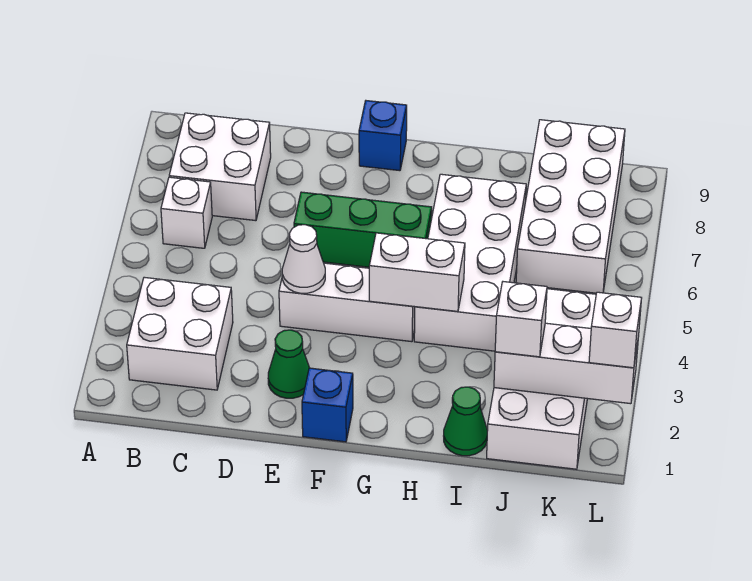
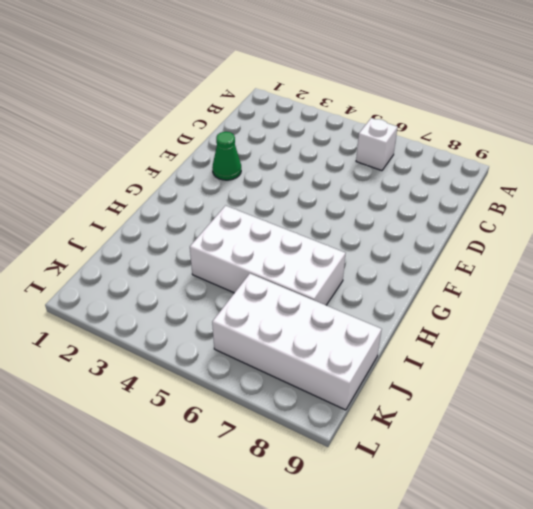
none -> white 2x2 brick [127,277,233,390]
none -> white 2x2 brick [169,113,271,221]
none -> white 1x3 brick [279,263,415,342]

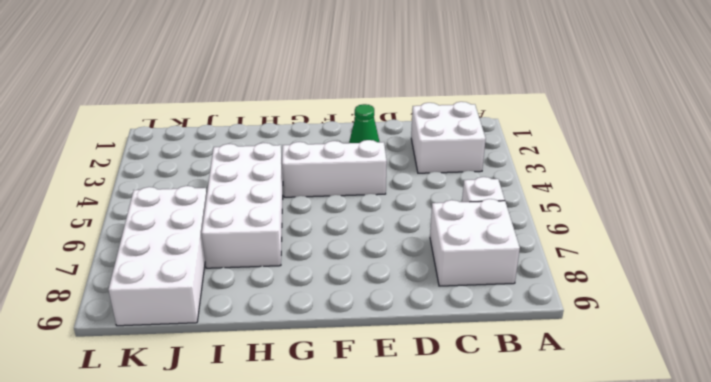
none -> green 1x3 brick [294,192,432,267]
none -> blue 1x1 brick [302,368,353,442]
none -> blue 1x1 brick [359,101,407,171]

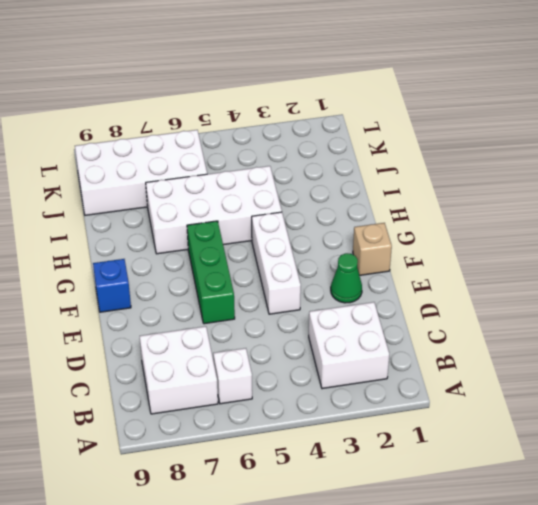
tan 1x1 brick [353,223,392,275] -> blue 1x1 brick [302,368,353,442]
none -> green 1x1 cone [444,387,487,456]
none -> white 2x4 brick [487,289,596,469]
none -> white 1x1 cone [282,225,325,293]

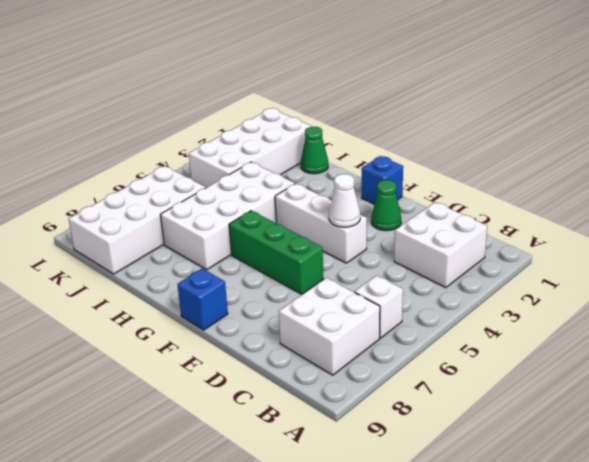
none -> white 1x2 brick [369,233,465,311]
none -> white 1x3 brick [494,323,639,404]
none -> white 1x1 brick [495,282,547,357]

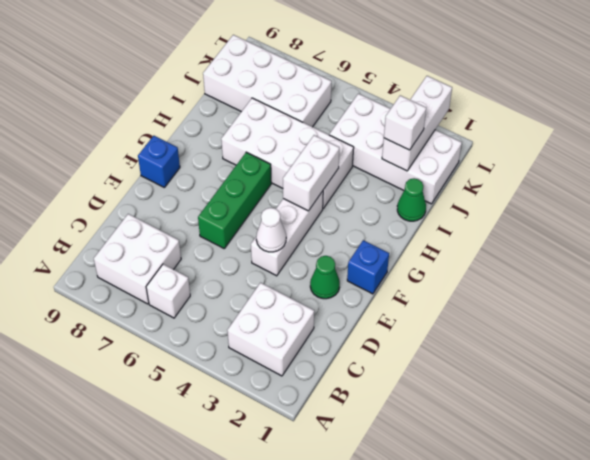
none -> white 1x1 brick [589,292,642,368]

